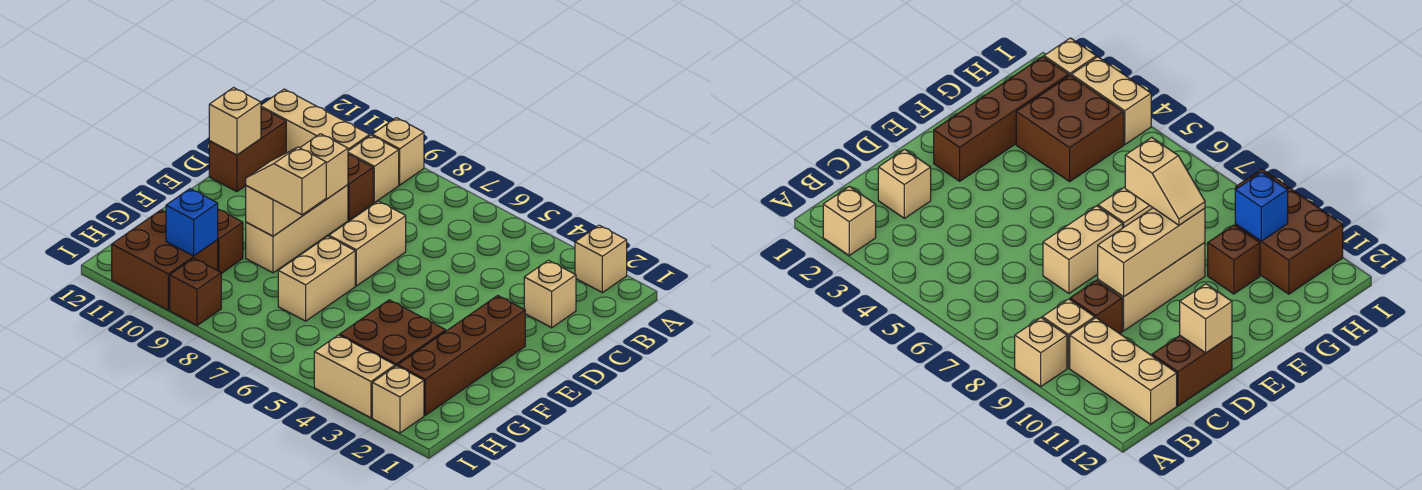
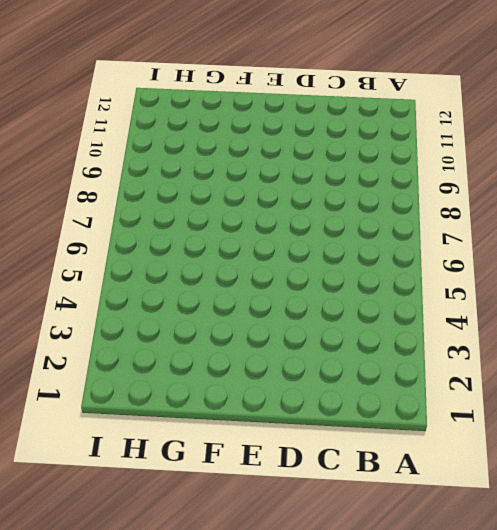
none -> tan 1x1 brick [575,225,627,293]
none -> tan 1x1 brick [372,118,424,185]
none -> tan 1x1 brick [348,135,399,203]

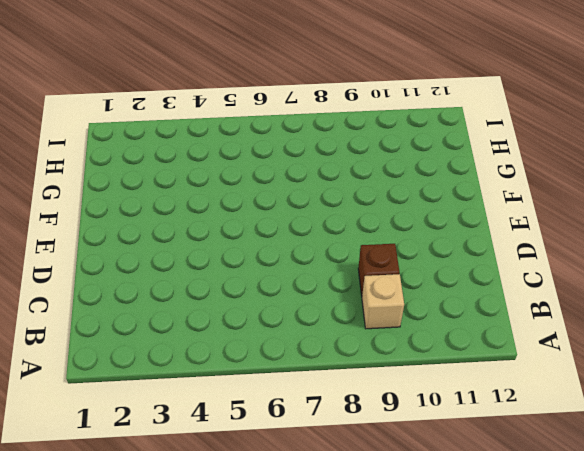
none -> tan 1x1 brick [575,225,627,293]
none -> tan 1x1 brick [372,118,424,185]
none -> tan 1x3 brick [261,89,370,153]

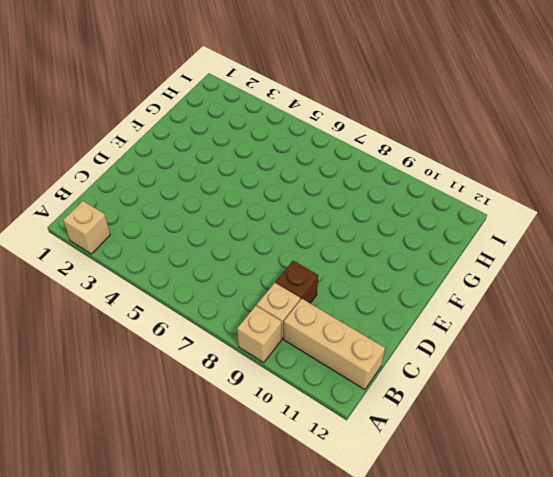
none -> tan 1x1 brick [524,260,576,328]
none -> brown 1x2 brick [209,108,286,192]
none -> tan 1x2 brick [329,201,406,286]

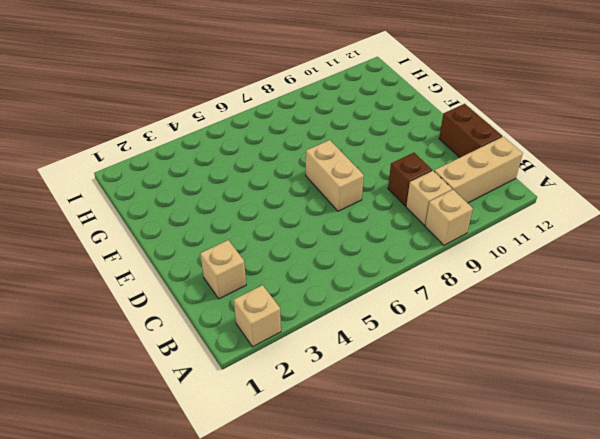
none -> tan 1x3 brick [246,185,348,273]
none -> brown 1x4 brick [398,296,525,415]
none -> tan 1x2 brick [278,236,355,321]

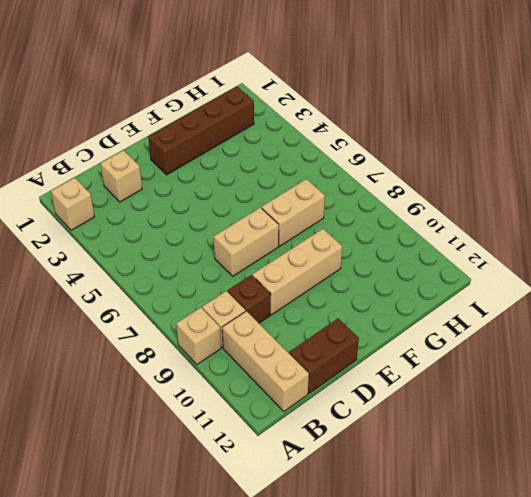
none -> brown 2x2 brick [340,300,446,366]
none -> brown 1x1 brick [218,209,243,273]
none -> brown 2x2 brick [112,210,218,310]

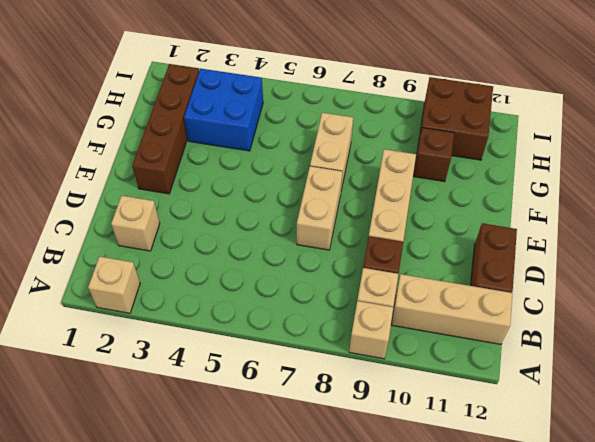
blue 2x2 brick [184,69,263,151] -> brown 2x2 brick [340,300,446,366]
none -> tan 1x1 brick [372,366,424,433]
none -> tan 1x2 brick [314,335,395,418]
none -> brown 1x1 brick [170,258,221,326]

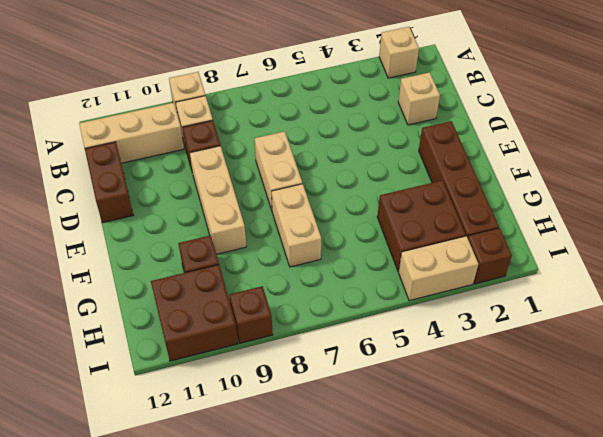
brown 1x1 brick [468,228,512,284] -> tan 1x1 brick [372,366,424,433]
none -> tan 1x3 brick [246,134,348,236]
none -> tan 1x1 brick [209,88,261,155]
none -> blue 1x1 brick [166,189,218,256]

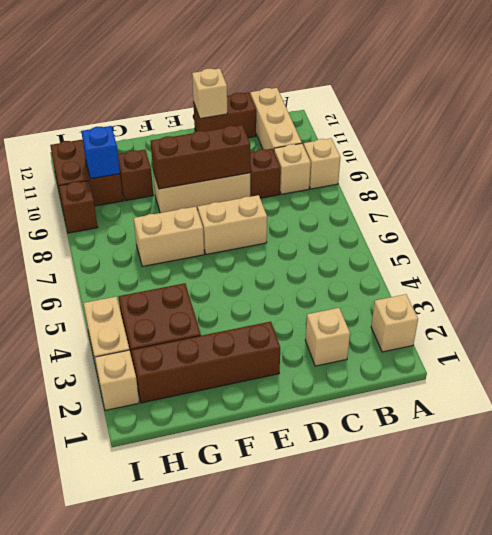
brown 1x3 brick [151,125,250,189] -> tan 1x3 brick [246,134,348,236]
none -> tan 1x2 slope [246,147,326,215]

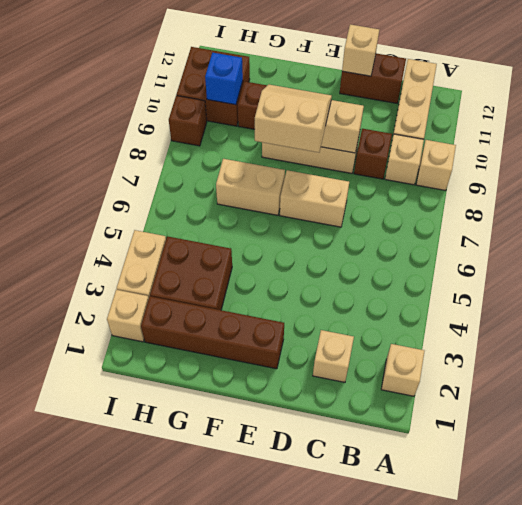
tan 2x2 slope [255,84,332,152] -> tan 1x2 slope [246,147,326,215]

